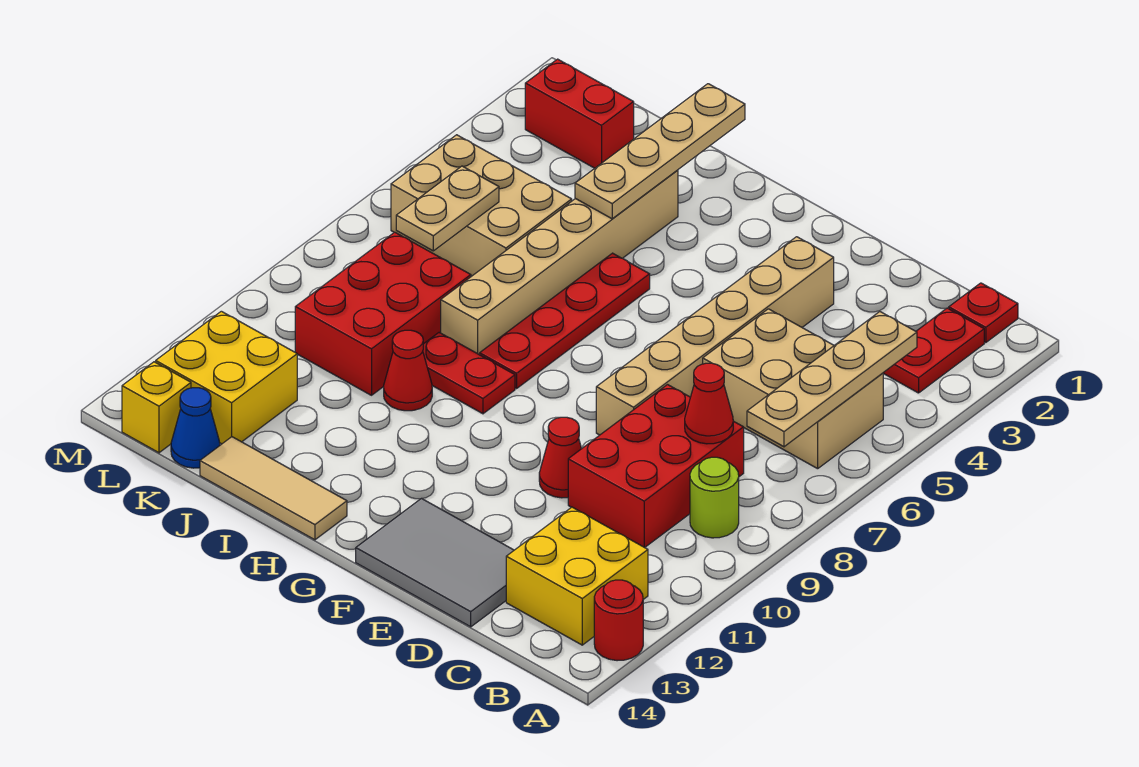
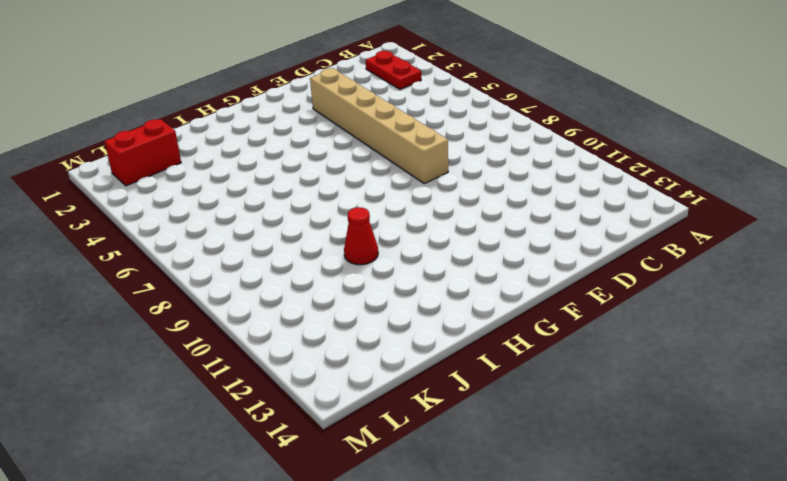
none -> red 1x1 round brick [594,580,643,661]
none -> red 1x1 plate [949,283,1018,343]
none -> tan 2x3 brick [703,309,883,469]

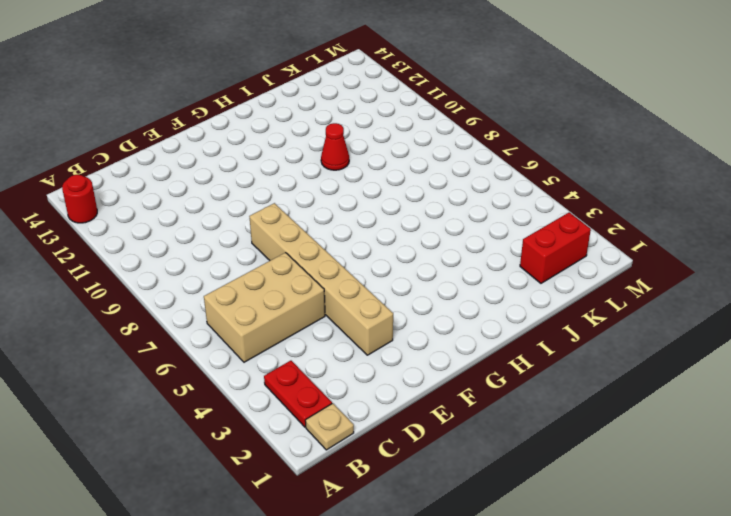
tan 1x1 plate [305,403,354,450] -> red 1x1 plate [949,283,1018,343]
none -> lime 1x1 round brick [690,457,739,538]
none -> yellow 2x2 brick [506,507,648,645]
none -> red 2x3 brick [568,385,744,548]

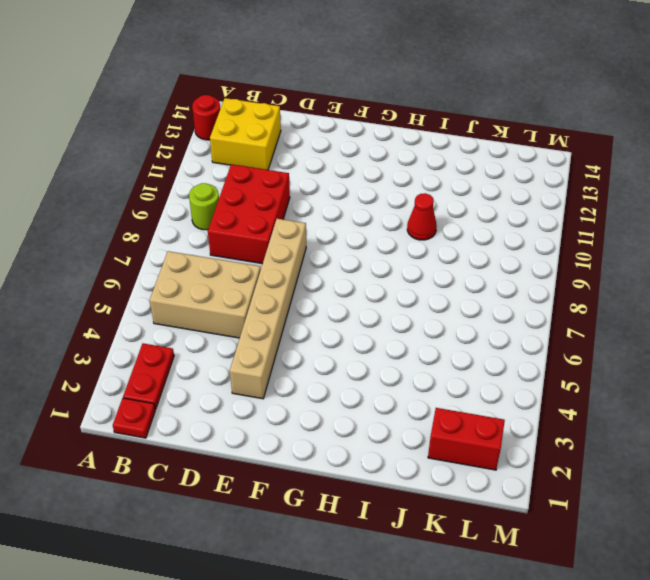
none -> grey 2x3 tile [356,499,514,627]
none -> red 1x1 cone [539,417,582,498]
none -> red 1x4 plate [480,253,650,388]

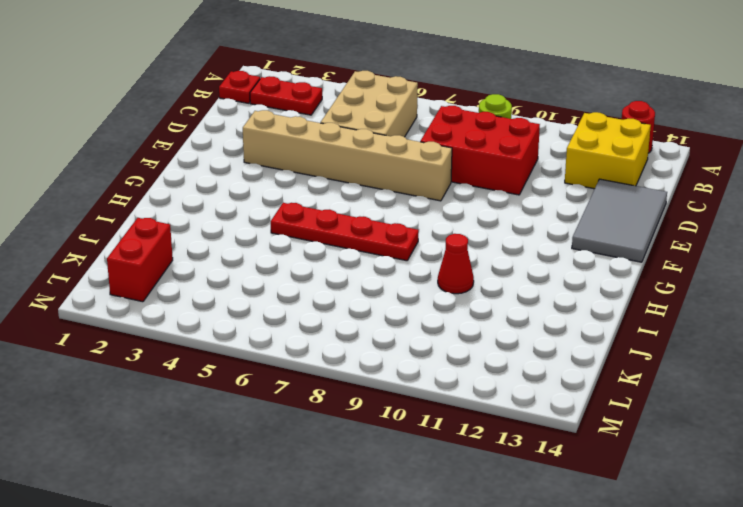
none -> red 1x1 cone [539,417,582,498]
none -> red 1x2 plate [423,333,515,414]
none -> tan 1x3 tile [200,437,347,540]

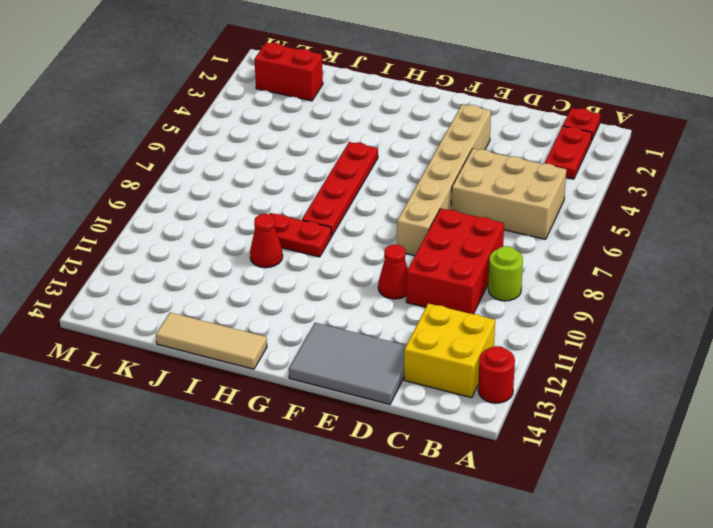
none -> tan 1x6 brick [441,170,678,355]
none -> tan 2x3 brick [391,135,572,276]
none -> red 2x3 brick [295,232,471,395]

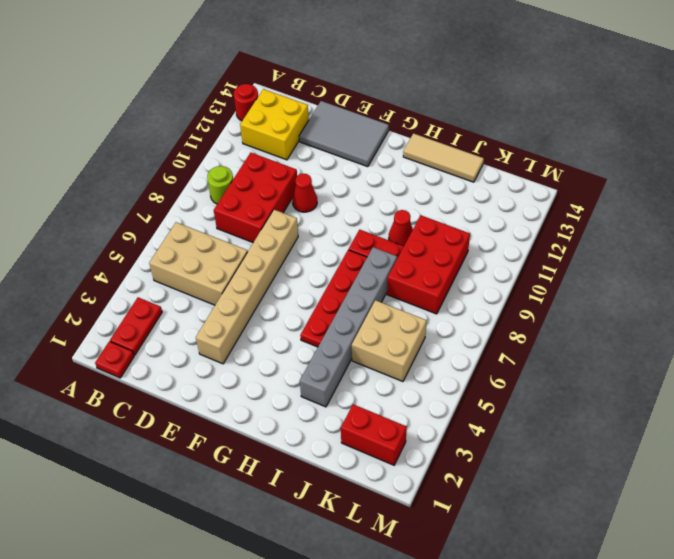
grey 1x6 brick [300,247,397,407] -> tan 1x6 brick [441,170,678,355]
tan 2x2 brick [352,300,427,382] -> tan 2x3 brick [391,135,572,276]
none -> yellow 2x2 brick [156,311,297,444]
none -> blue 1x1 cone [171,388,220,468]
none -> yellow 1x1 brick [122,362,191,453]

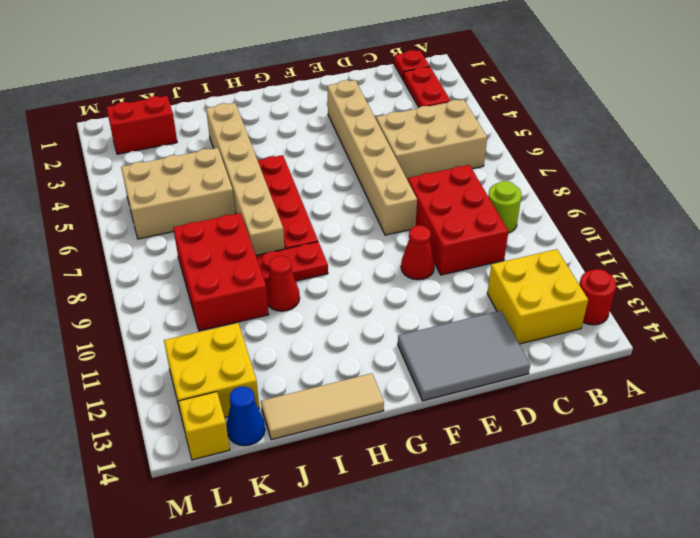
none -> tan 1x4 plate [747,312,917,447]
none -> red 1x1 cone [685,363,733,444]
none -> tan 1x4 plate [575,84,745,219]

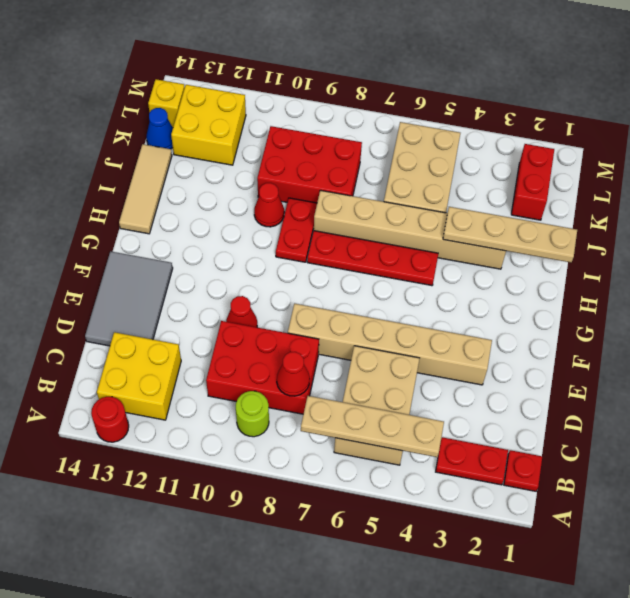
none -> tan 1x2 plate [396,166,499,251]

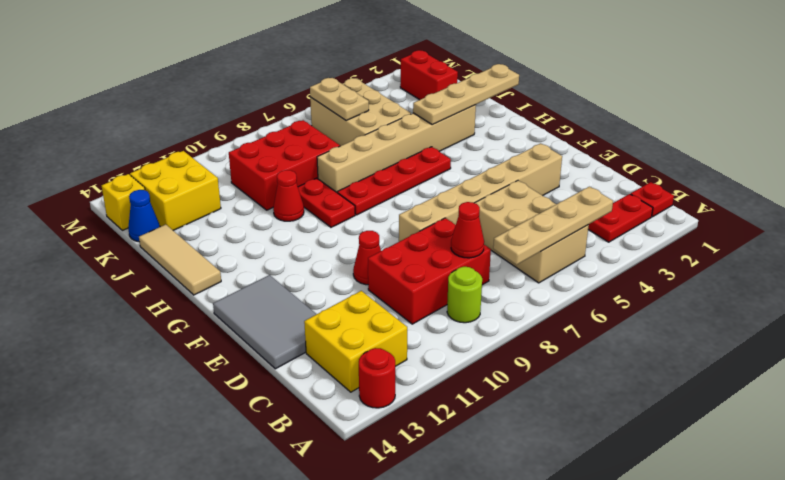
tan 1x2 plate [310,78,369,121] -> tan 1x2 plate turned to [396,166,499,251]

